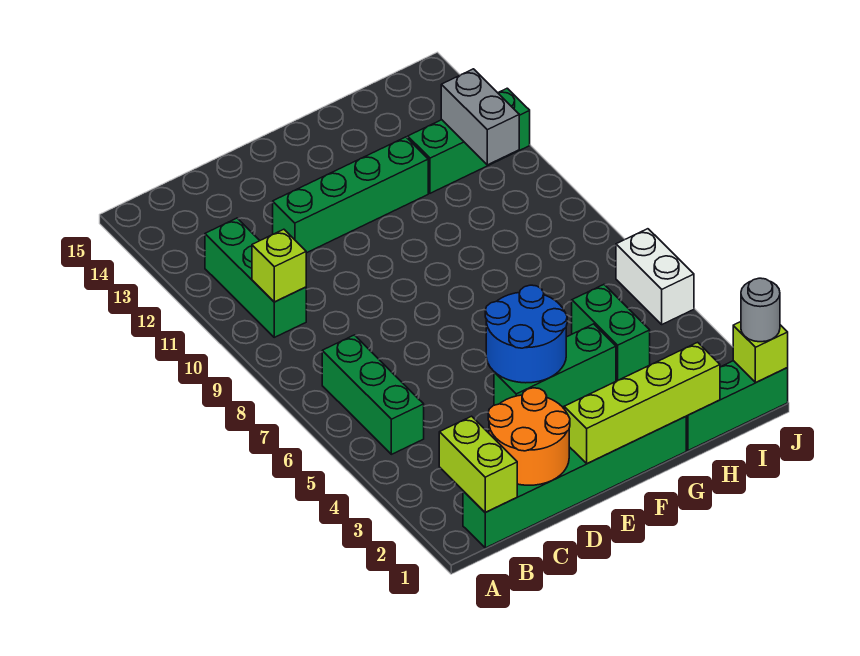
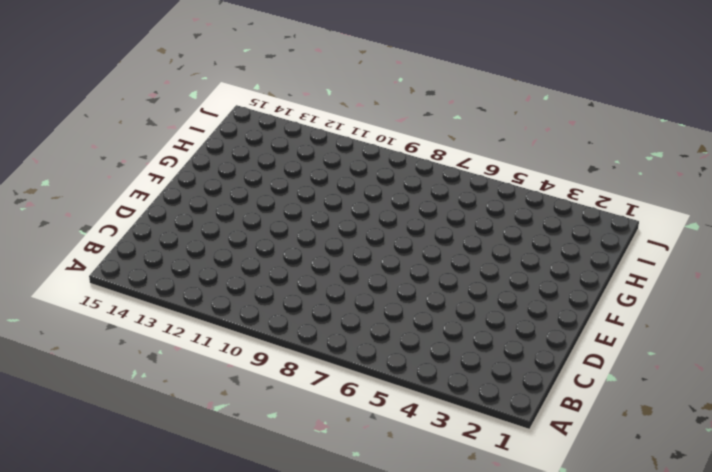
none -> green 1x6 brick [463,417,686,548]
none -> green 1x3 brick [322,335,424,454]
none -> green 1x3 brick [205,218,306,337]

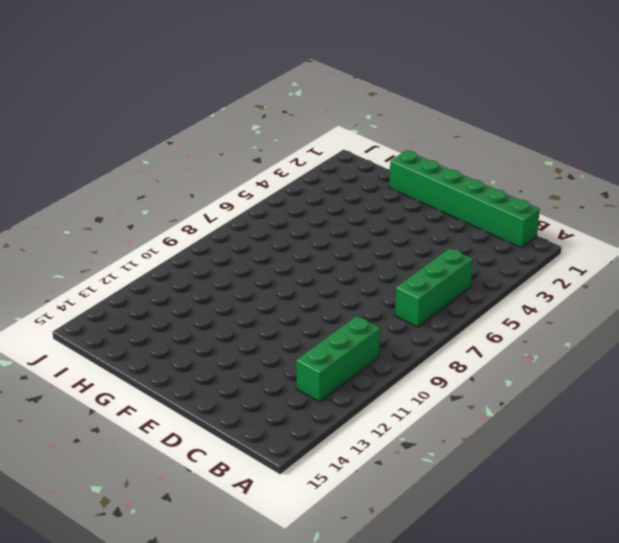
none -> green 1x4 brick [273,137,428,253]
none -> green 1x3 brick [494,324,616,407]
none -> green 1x3 brick [686,361,788,451]

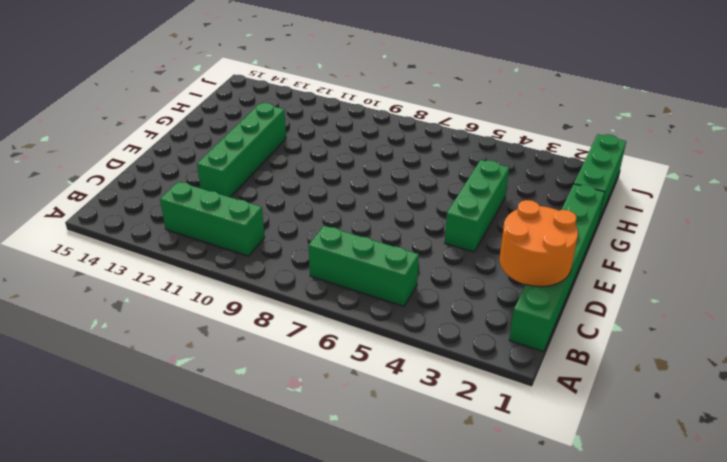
none -> green 1x2 brick [572,285,650,381]
none -> green 1x3 brick [408,88,530,193]
none -> white 1x2 brick [616,229,694,324]

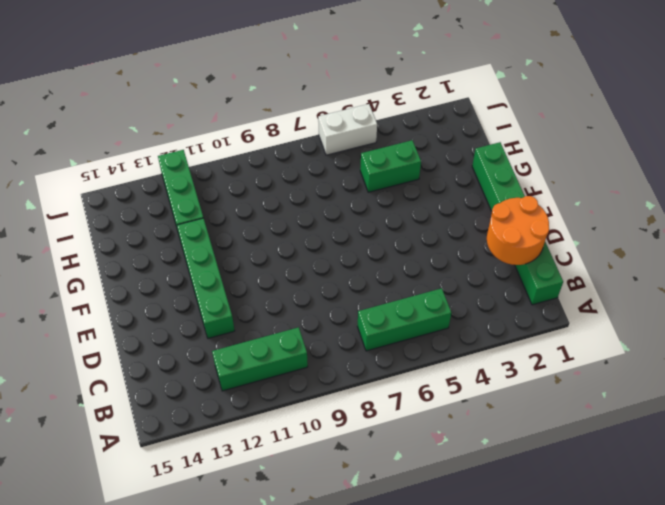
none -> green 1x3 brick [494,324,616,407]
none -> green 1x3 brick [686,361,788,451]
none -> lime 1x2 brick [439,416,517,512]

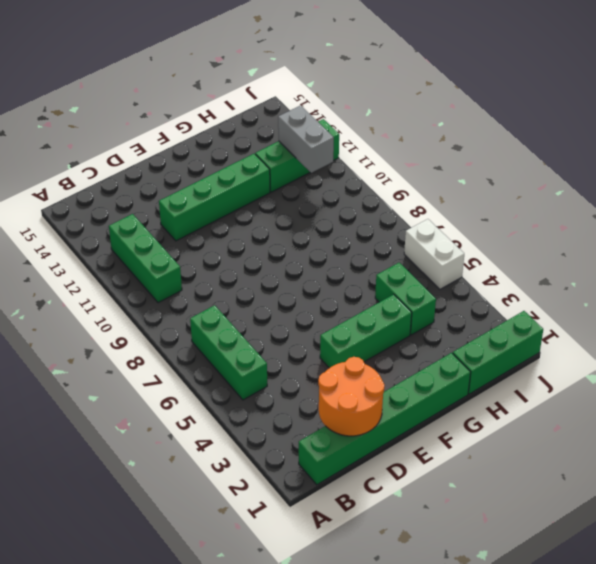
none -> lime 1x2 brick [439,416,517,512]
none -> lime 1x1 brick [252,229,306,302]
none -> lime 1x4 brick [564,342,720,464]

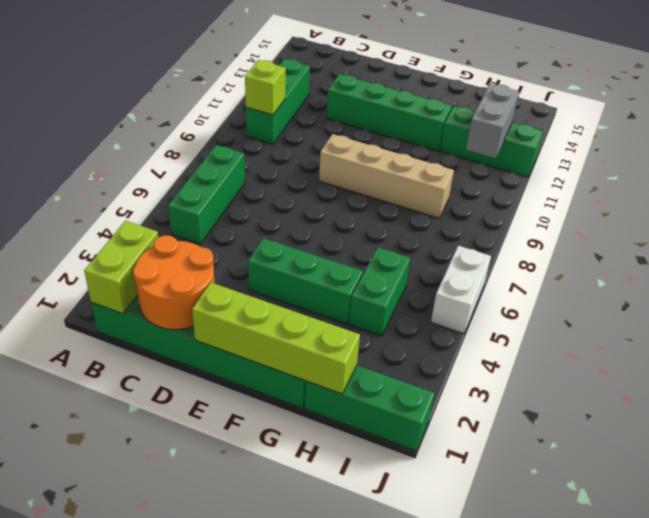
tan 1x4 brick [319,134,454,218] -> none
none -> blue 2x2 round brick [485,285,567,383]
none -> lime 1x1 brick [733,322,788,383]
none -> grey 1x1 round brick [741,278,780,342]

